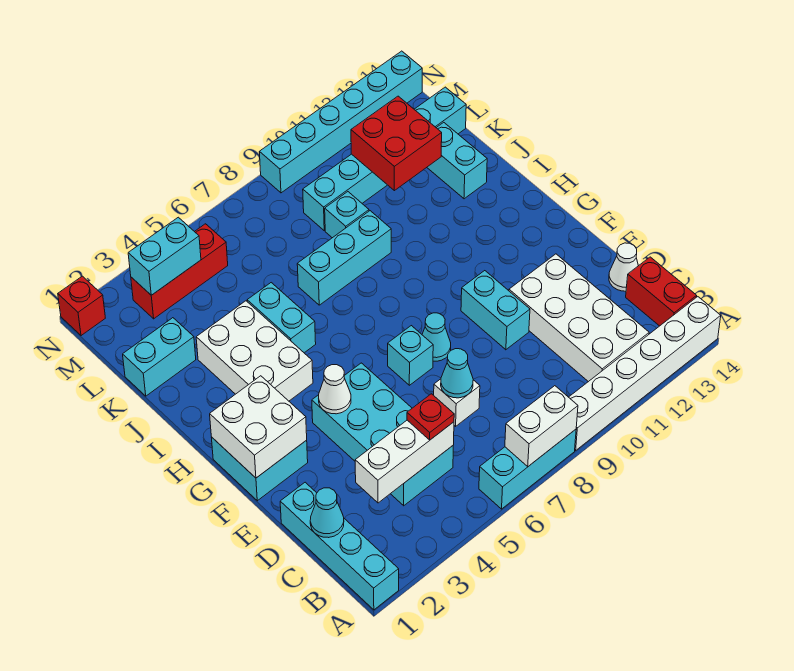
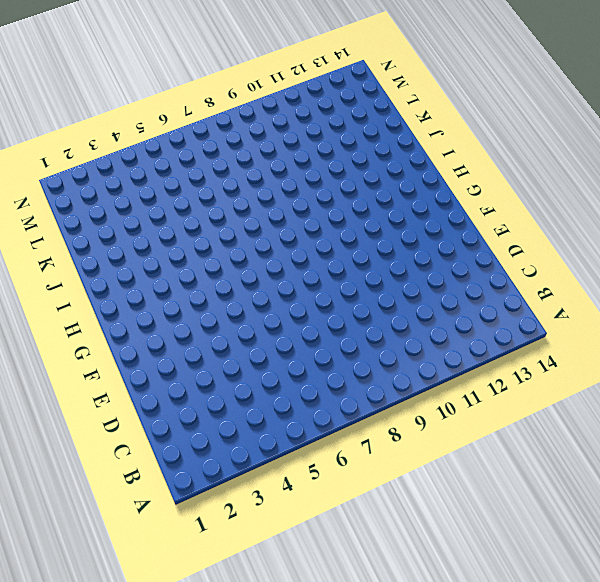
none -> cyan 1x4 brick [280,482,399,610]
none -> cyan 1x3 brick [479,429,576,509]
none -> white 1x6 brick [569,297,721,450]
none -> white 2x4 brick [509,254,649,382]

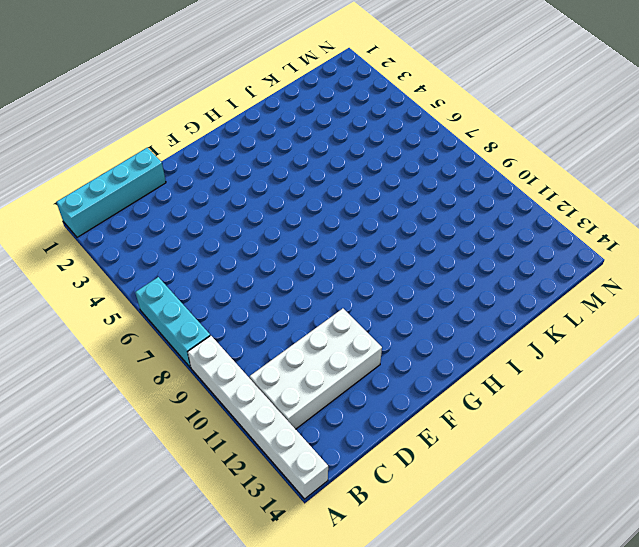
none -> red 1x2 brick [626,257,697,326]
none -> cyan 2x4 brick [312,363,453,506]
none -> white 1x1 brick [434,379,480,426]
none -> white 1x1 cone [609,243,638,291]

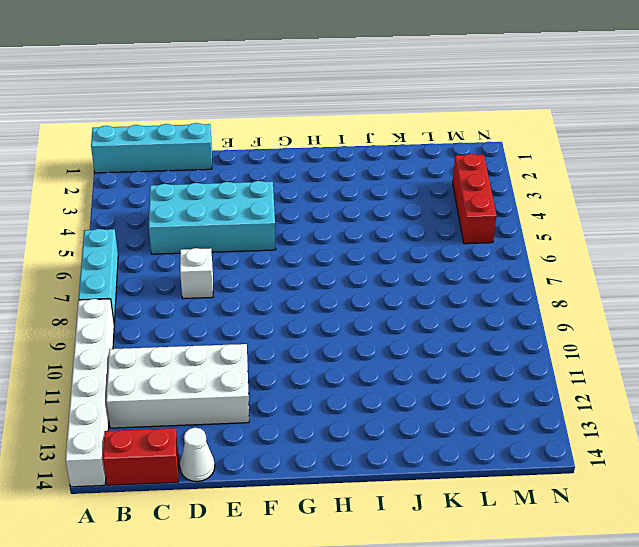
none -> cyan 1x2 brick [461,271,530,350]
none -> cyan 2x2 brick [211,437,308,501]
none -> cyan 1x1 brick [388,326,433,385]
none -> cyan 1x1 cone [422,313,451,361]

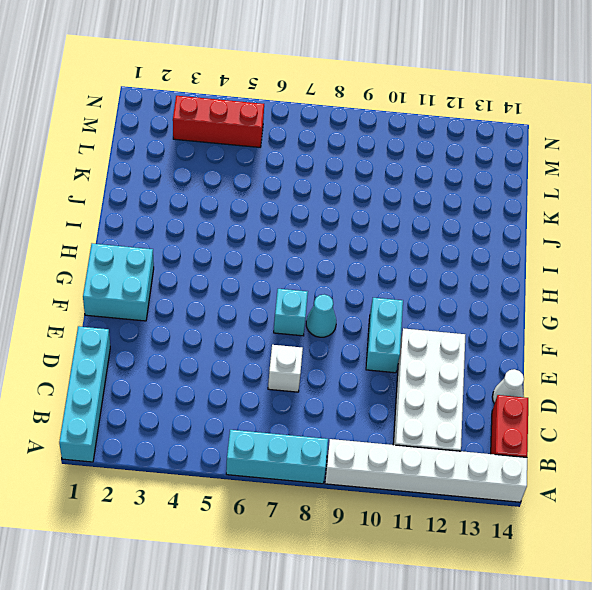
none -> cyan 2x4 brick [312,363,453,506]
none -> white 2x3 brick [196,301,313,401]
none -> cyan 1x2 brick [247,283,316,353]
none -> cyan 1x3 brick [297,211,391,305]

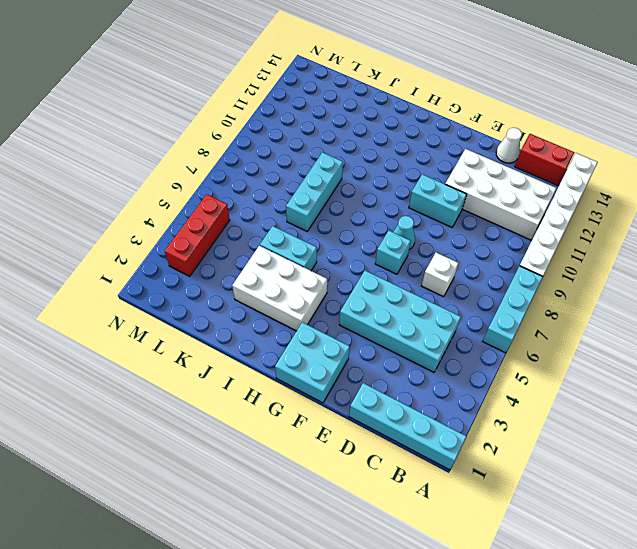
none -> cyan 1x2 brick [427,122,487,199]
none -> cyan 1x2 brick [123,318,196,396]
none -> cyan 1x1 brick [325,192,369,238]
none -> cyan 1x6 brick [303,87,466,231]

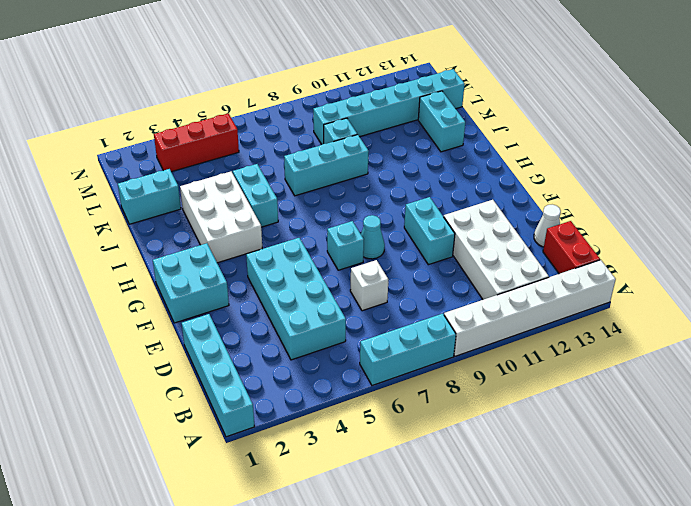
none -> red 1x1 brick [58,276,105,336]
none -> cyan 1x6 brick [259,51,422,193]
none -> white 1x2 brick [505,386,578,466]
none -> cyan 1x1 cone [310,488,344,538]

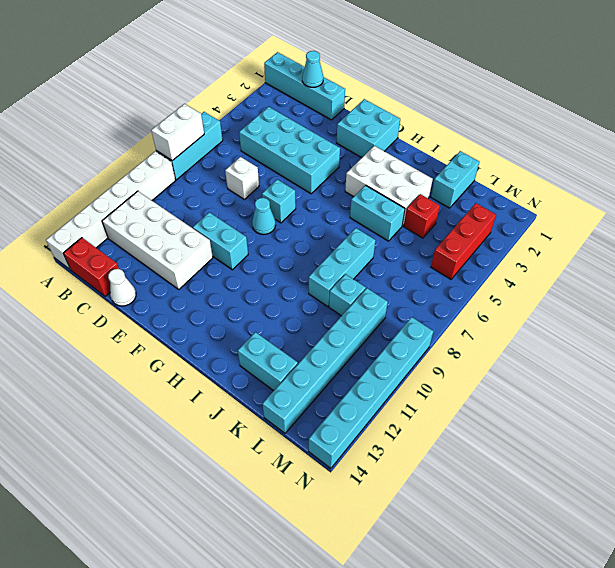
red 1x1 brick [404,194,440,238] -> red 1x1 brick moved to [58,276,105,336]
none -> white 1x3 brick [355,420,454,503]
none -> cyan 1x1 cone [441,349,473,398]
none -> white 2x2 brick [210,376,307,478]
none -> white 1x1 cone [319,365,351,414]

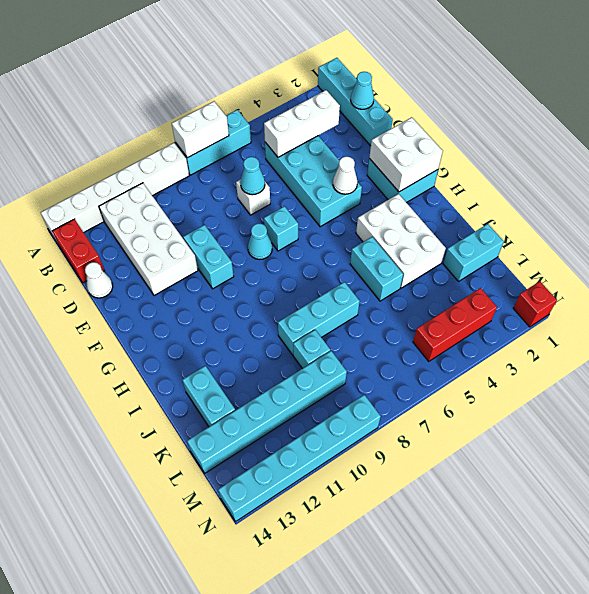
none -> red 2x2 brick [351,96,442,191]
none -> cyan 1x2 brick [128,217,201,295]
none -> red 1x1 plate [407,394,454,440]

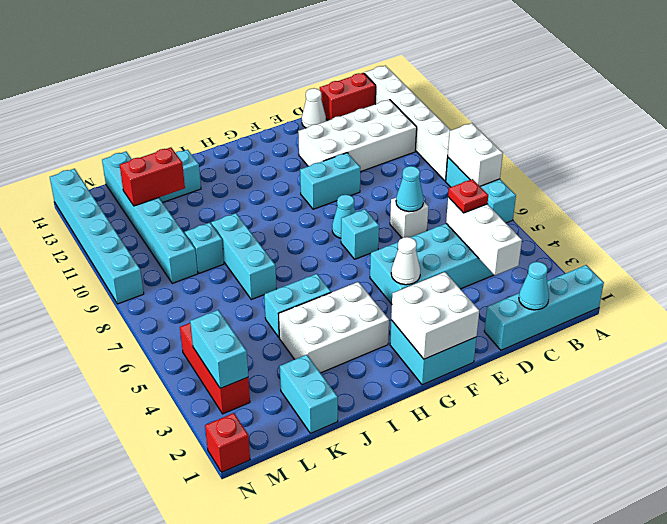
red 1x2 brick [120,147,185,206] -> red 2x2 brick [351,96,442,191]

